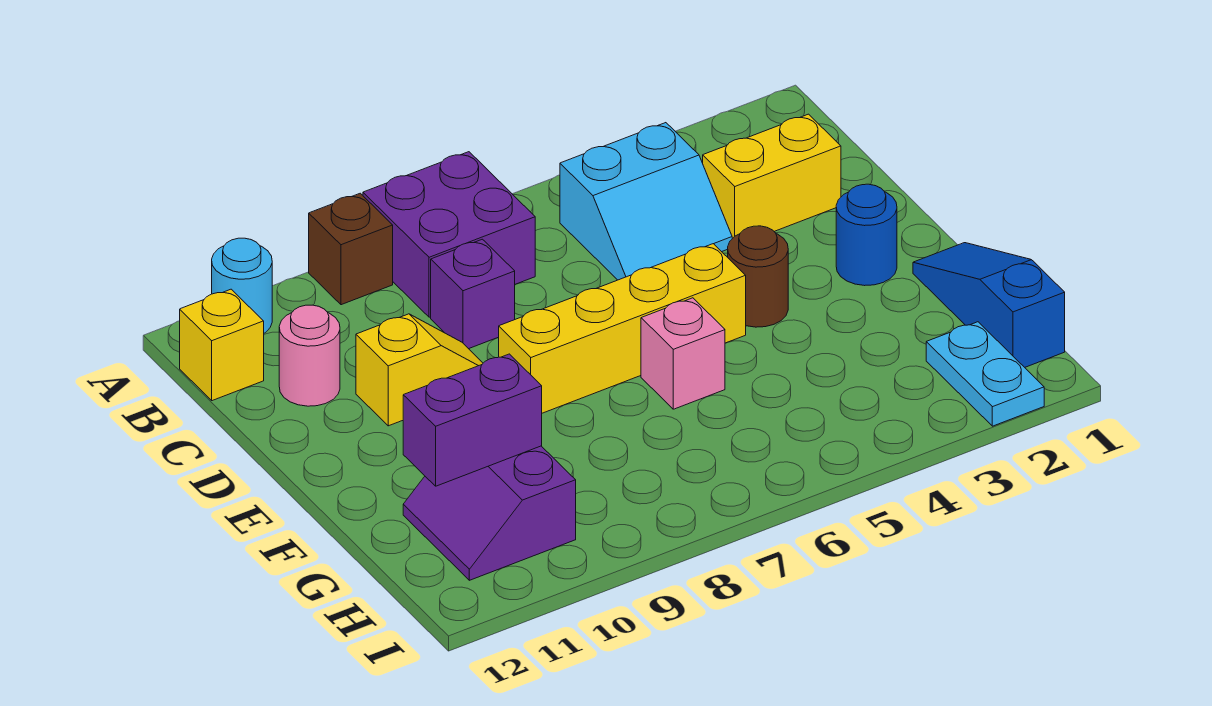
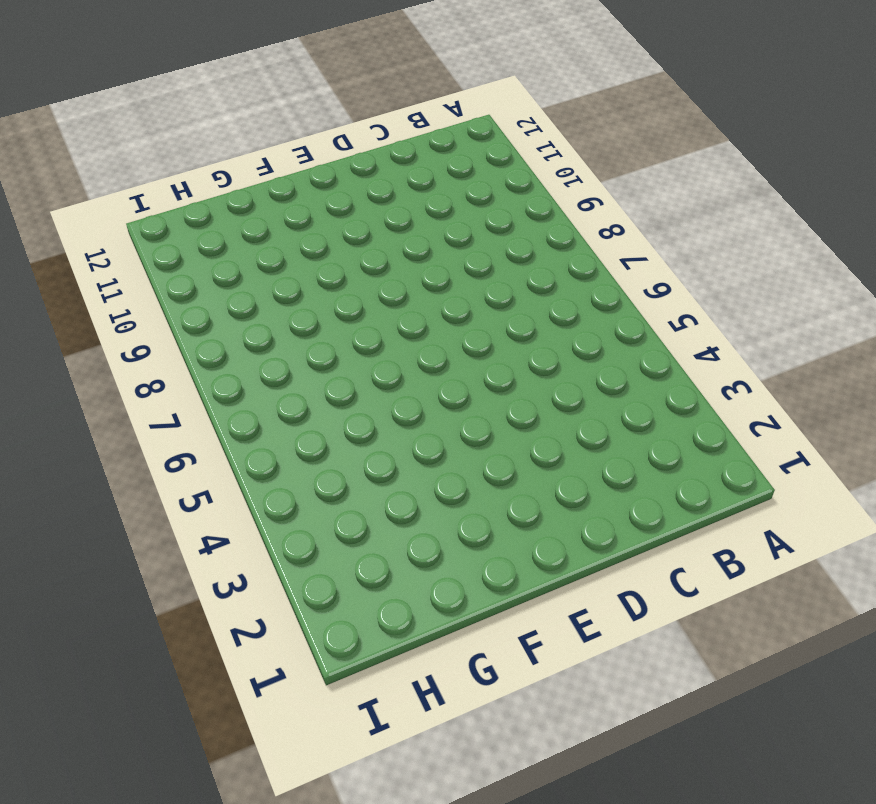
none -> purple 2x2 brick [363,152,535,317]
none -> brown 1x1 brick [309,193,393,305]
none -> cyan 1x1 round brick [212,238,272,333]

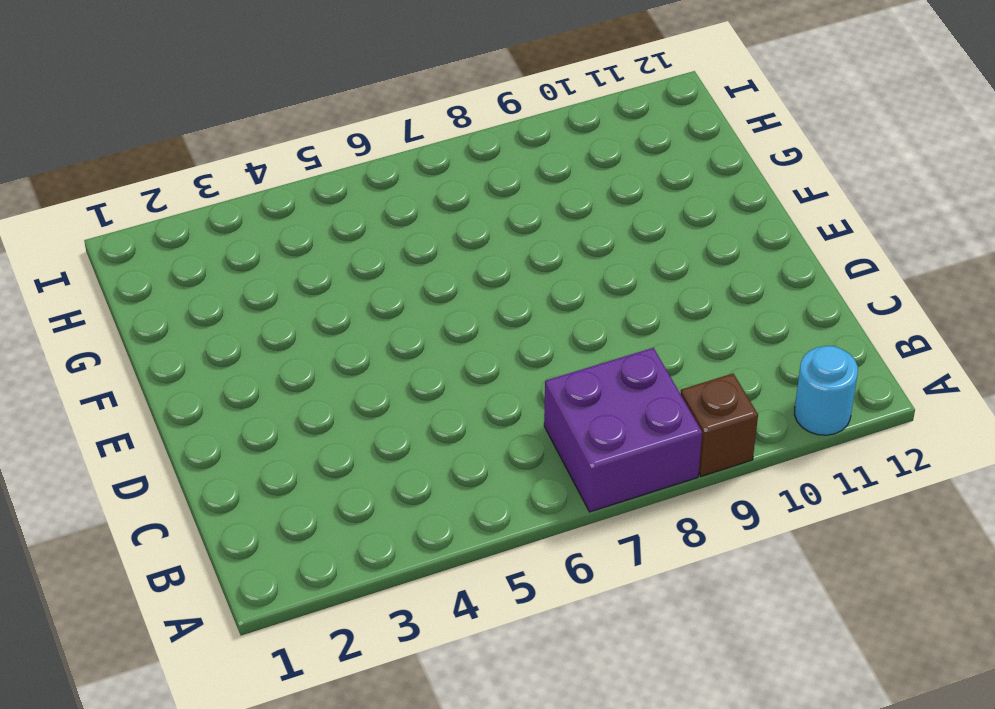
none -> cyan 2x2 slope [560,123,732,280]
none -> yellow 1x1 brick [180,289,264,401]
none -> yellow 1x2 brick [703,114,841,239]

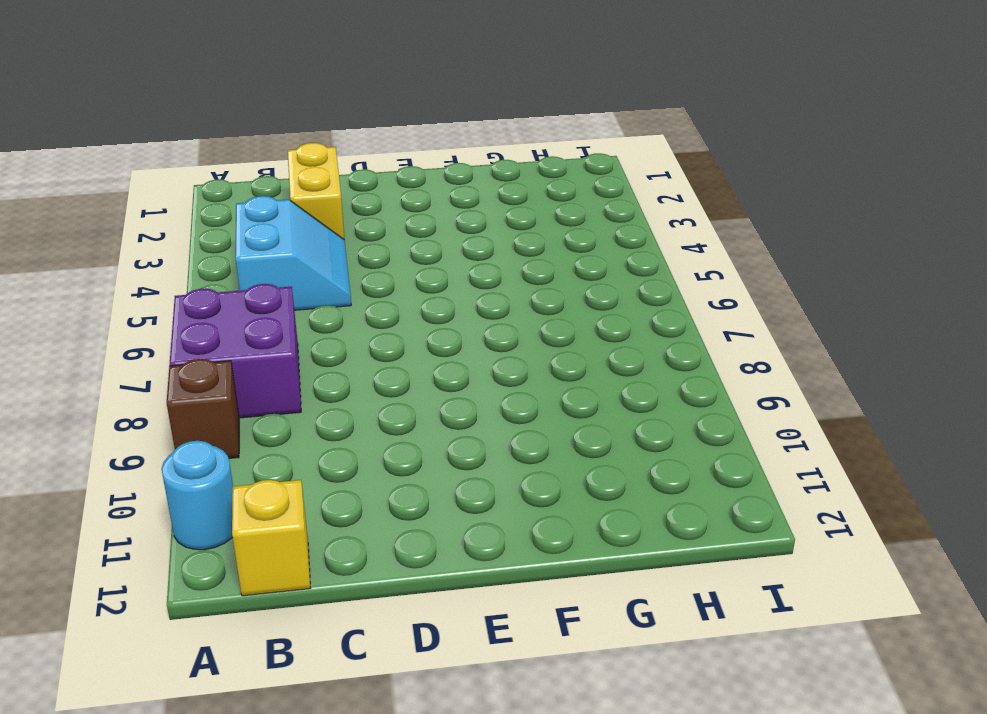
none -> purple 1x1 brick [431,239,515,349]
none -> pink 1x1 round brick [279,305,340,406]
none -> yellow 1x2 slope [356,314,483,426]

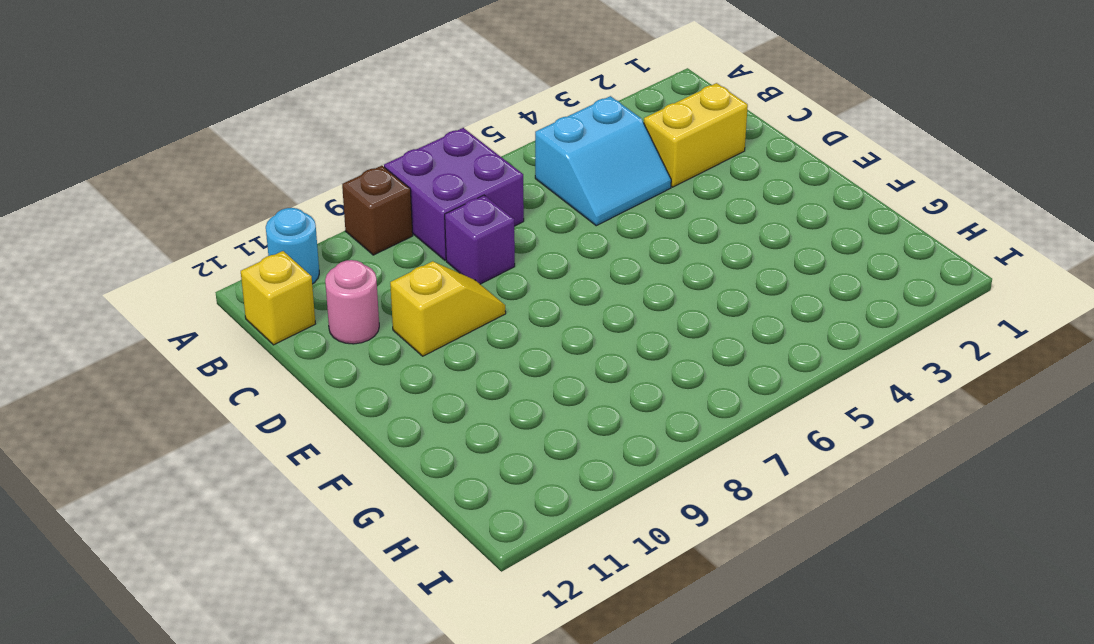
none -> blue 1x1 round brick [836,184,897,286]
none -> brown 1x1 round brick [728,226,788,327]
none -> yellow 1x4 brick [499,244,746,413]

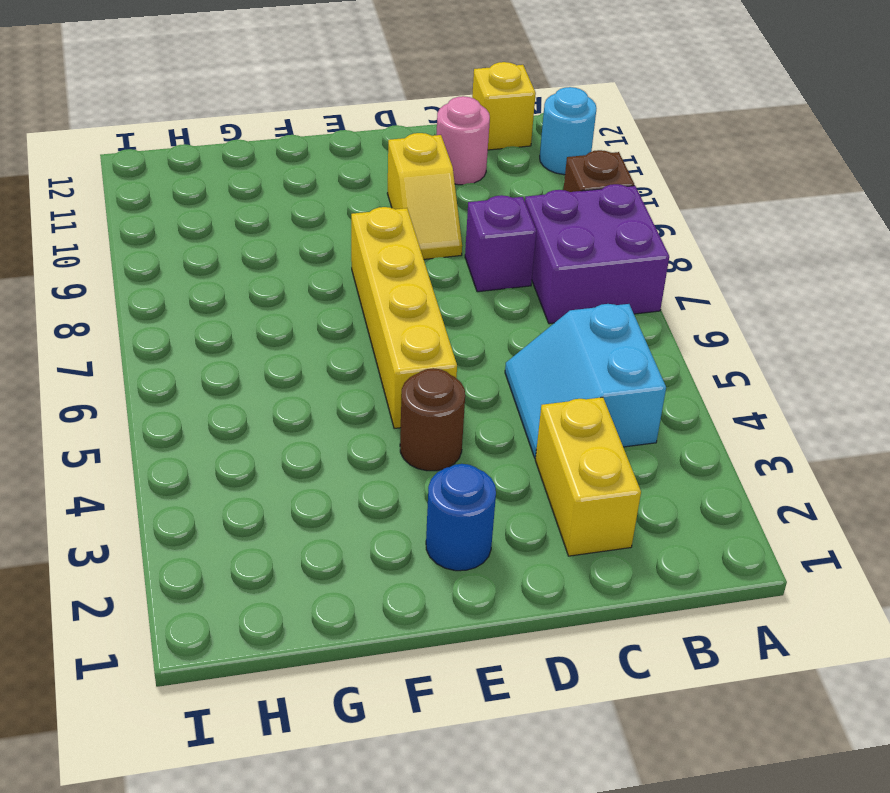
none -> blue 1x3 slope [913,243,1065,367]
none -> pink 1x1 brick [641,298,725,409]
none -> purple 2x2 slope [403,446,576,580]

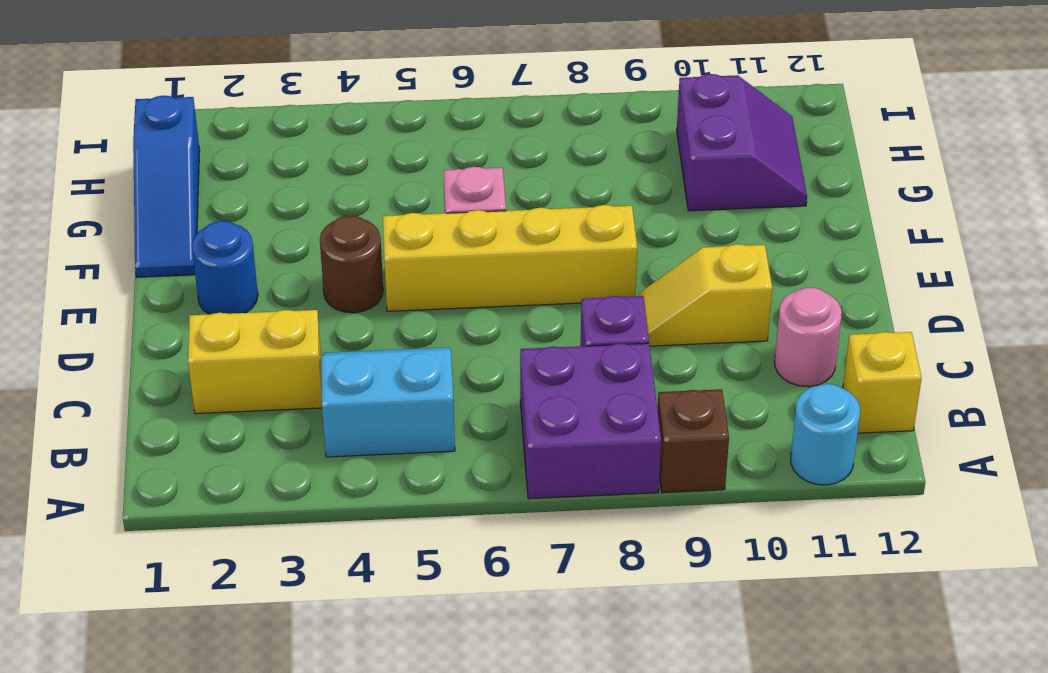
none -> cyan 1x2 plate [926,322,1044,426]
none -> purple 1x2 brick [403,354,542,486]

